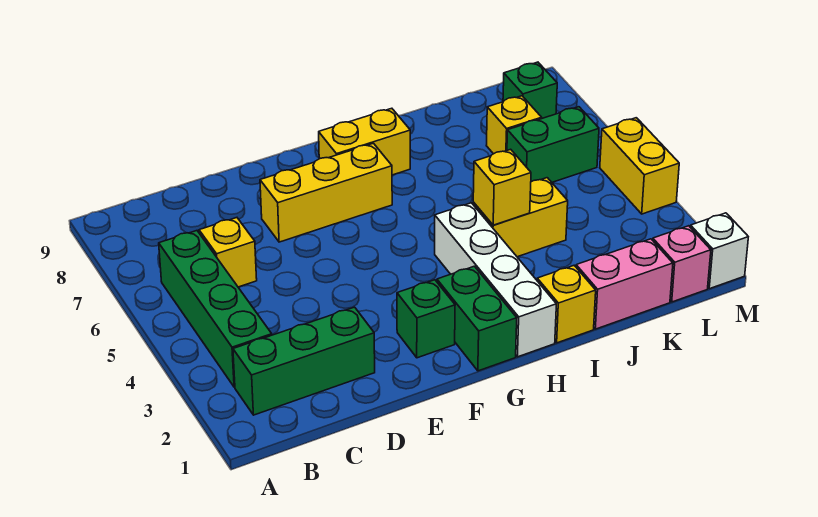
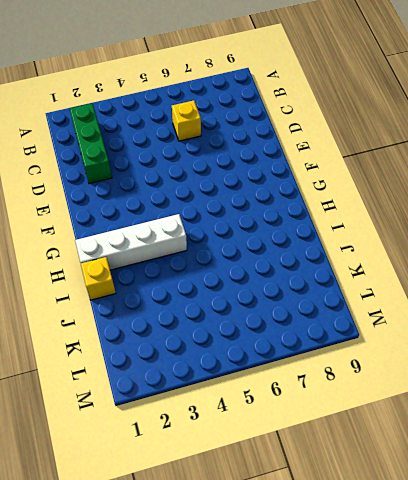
none -> green 1x4 brick [159,231,272,387]
none -> yellow 1x3 brick [260,143,392,242]
none -> green 1x1 brick [397,280,455,358]

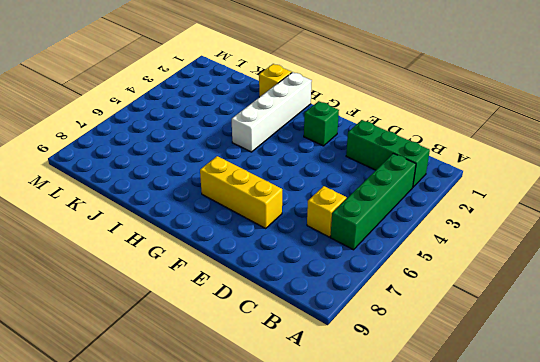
none -> green 1x2 brick [437,266,517,371]
none -> yellow 1x2 brick [319,108,410,175]
none -> yellow 1x2 brick [473,178,568,257]

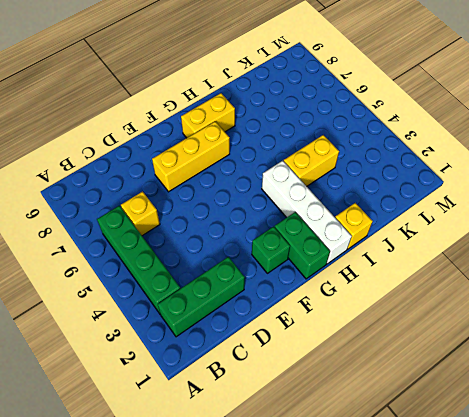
none -> pink 1x2 brick [576,239,673,329]
none -> green 1x2 brick [507,107,599,182]
none -> yellow 1x1 brick [486,96,542,154]

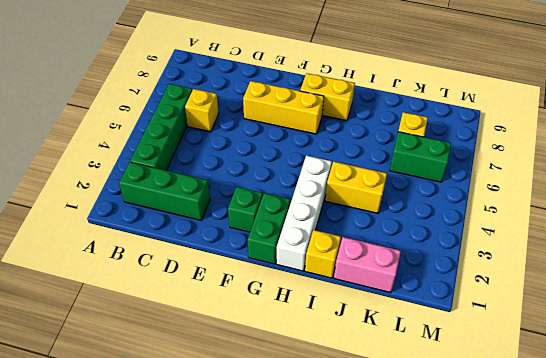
none -> pink 1x1 brick [653,226,711,302]
none -> green 1x1 brick [503,62,557,118]
none -> white 1x1 brick [690,213,748,289]

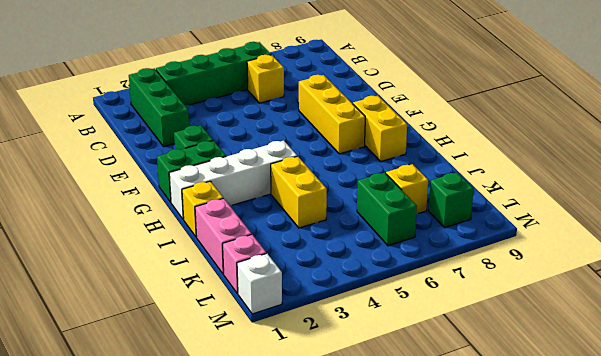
none -> yellow 1x2 brick [600,118,679,214]
none -> yellow 1x1 brick [473,149,531,225]

